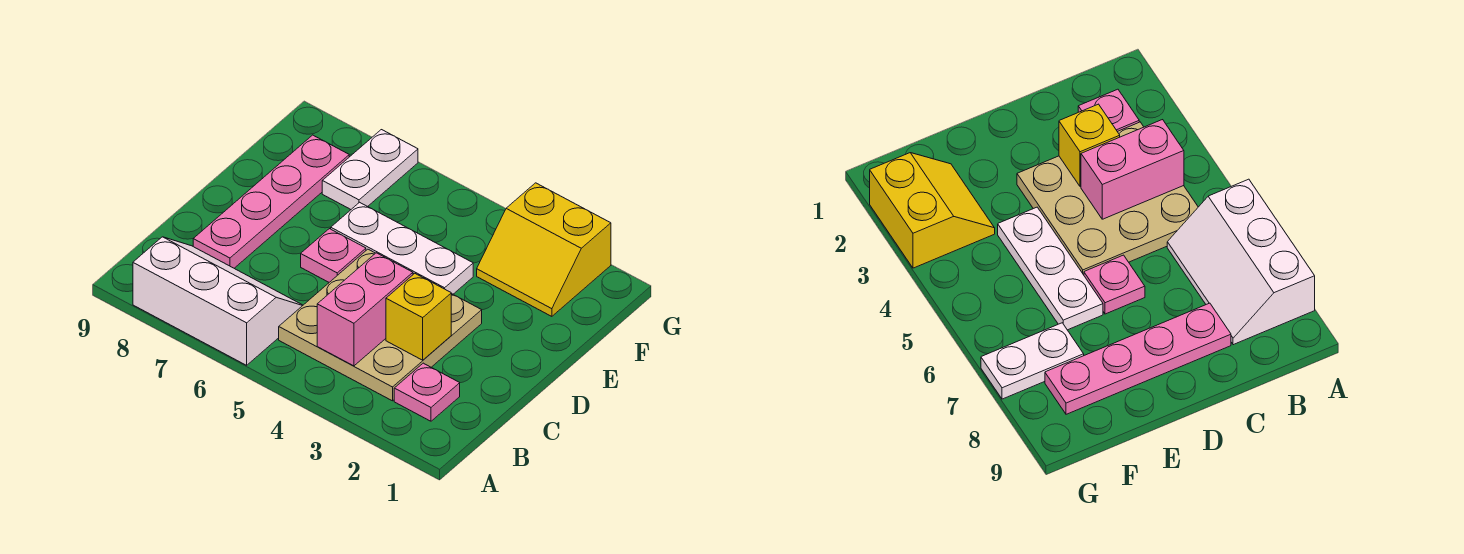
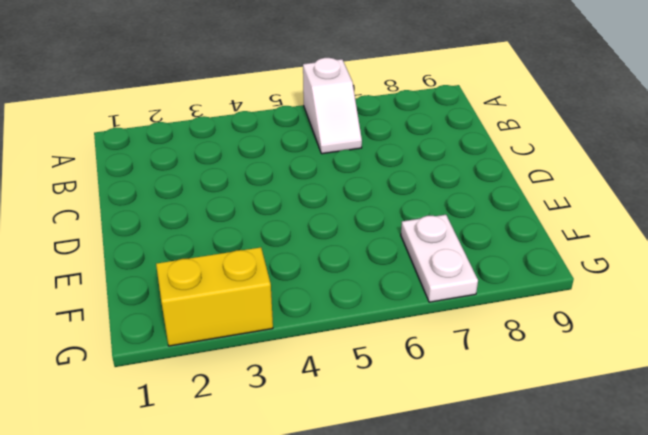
white 1x2 slope [303,58,362,154] -> white 2x3 slope [133,237,303,365]
none -> pink 1x1 plate [394,363,460,421]
none -> tan 3x3 plate [279,249,482,401]

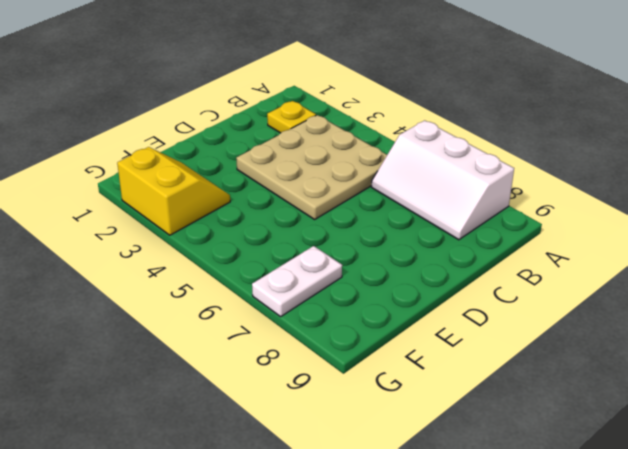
yellow 1x1 plate [267,101,316,133] -> pink 1x1 plate [394,363,460,421]
none -> pink 1x4 plate [193,135,349,268]
none -> pink 1x1 plate [301,229,366,282]

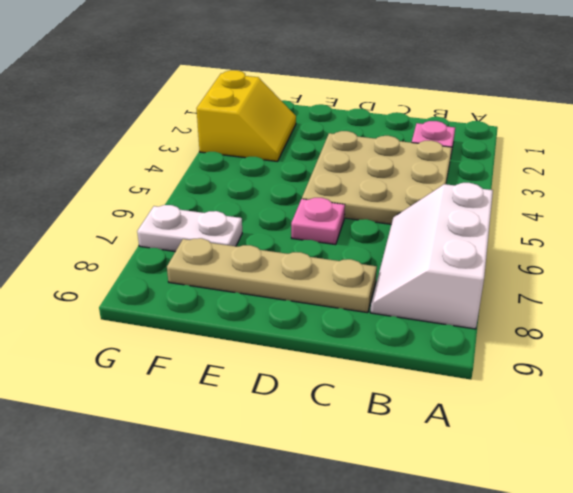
tan 1x4 plate [167,238,377,313] -> pink 1x4 plate [193,135,349,268]
none -> white 1x3 plate [331,202,473,294]
none -> pink 1x2 brick [317,253,413,366]

